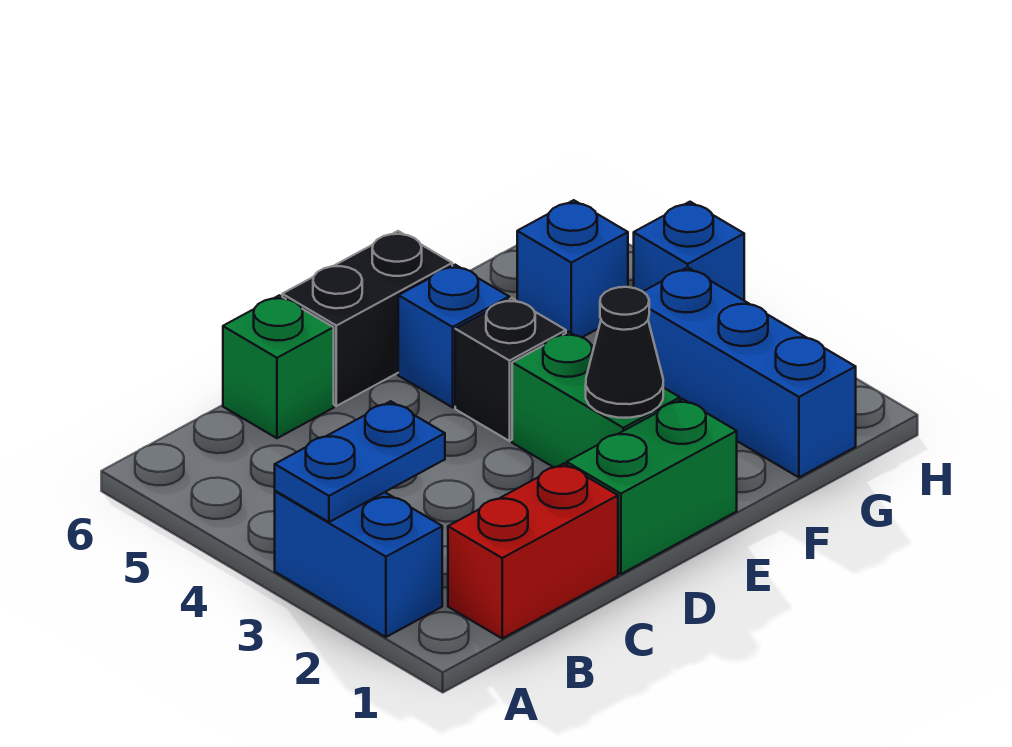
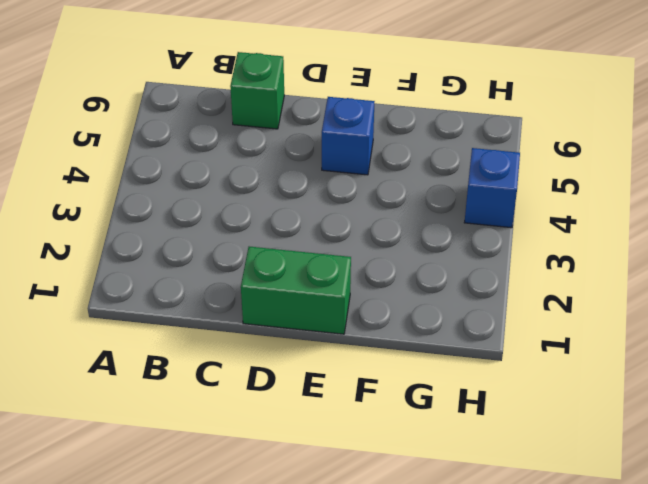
none -> blue 1x2 brick [275,491,442,637]
none -> red 1x2 brick [448,464,618,638]
none -> black 1x2 brick [282,231,452,406]

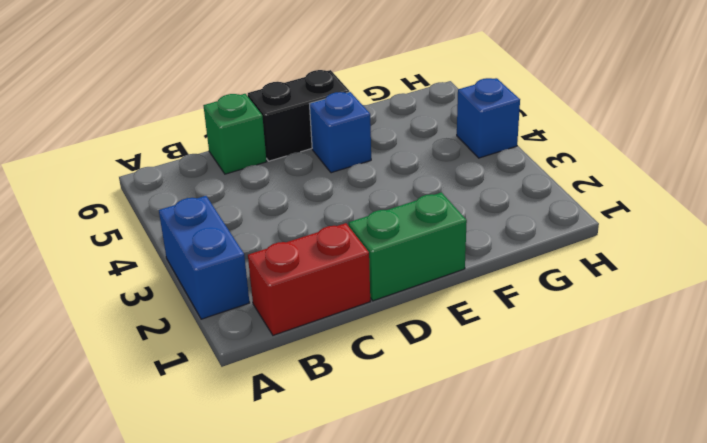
none -> green 1x2 brick [512,332,680,467]
none -> black 1x1 brick [455,298,566,441]
none -> blue 1x3 brick [643,267,856,477]

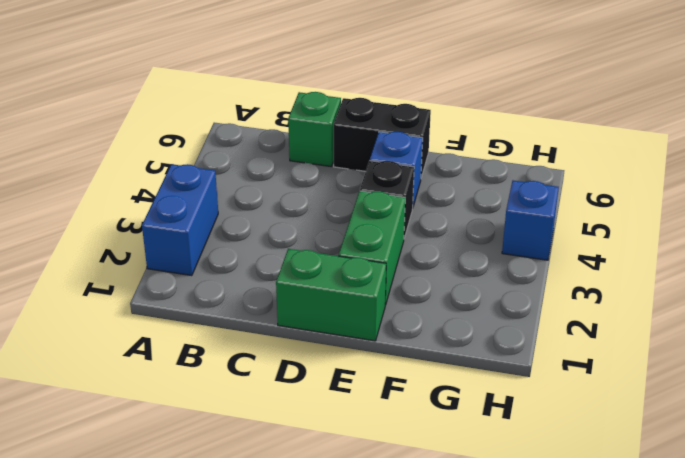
none -> red 1x2 brick [448,464,618,638]
none -> blue 1x3 brick [643,267,856,477]
none -> blue 1x1 brick [517,200,628,337]

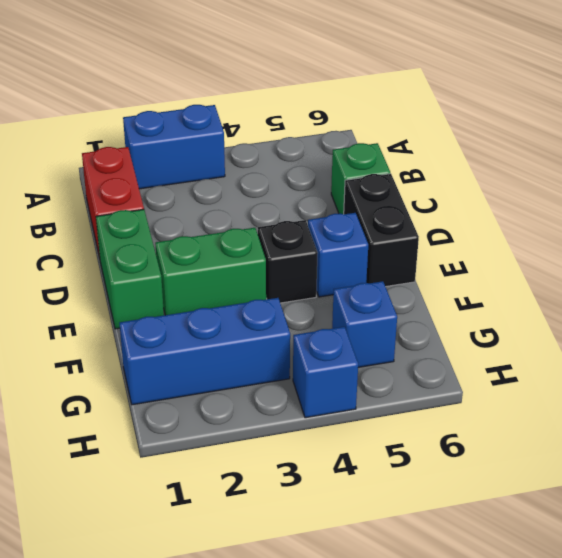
none -> blue 1x2 plate [275,401,445,522]
none -> black 1x1 cone [586,287,663,418]

